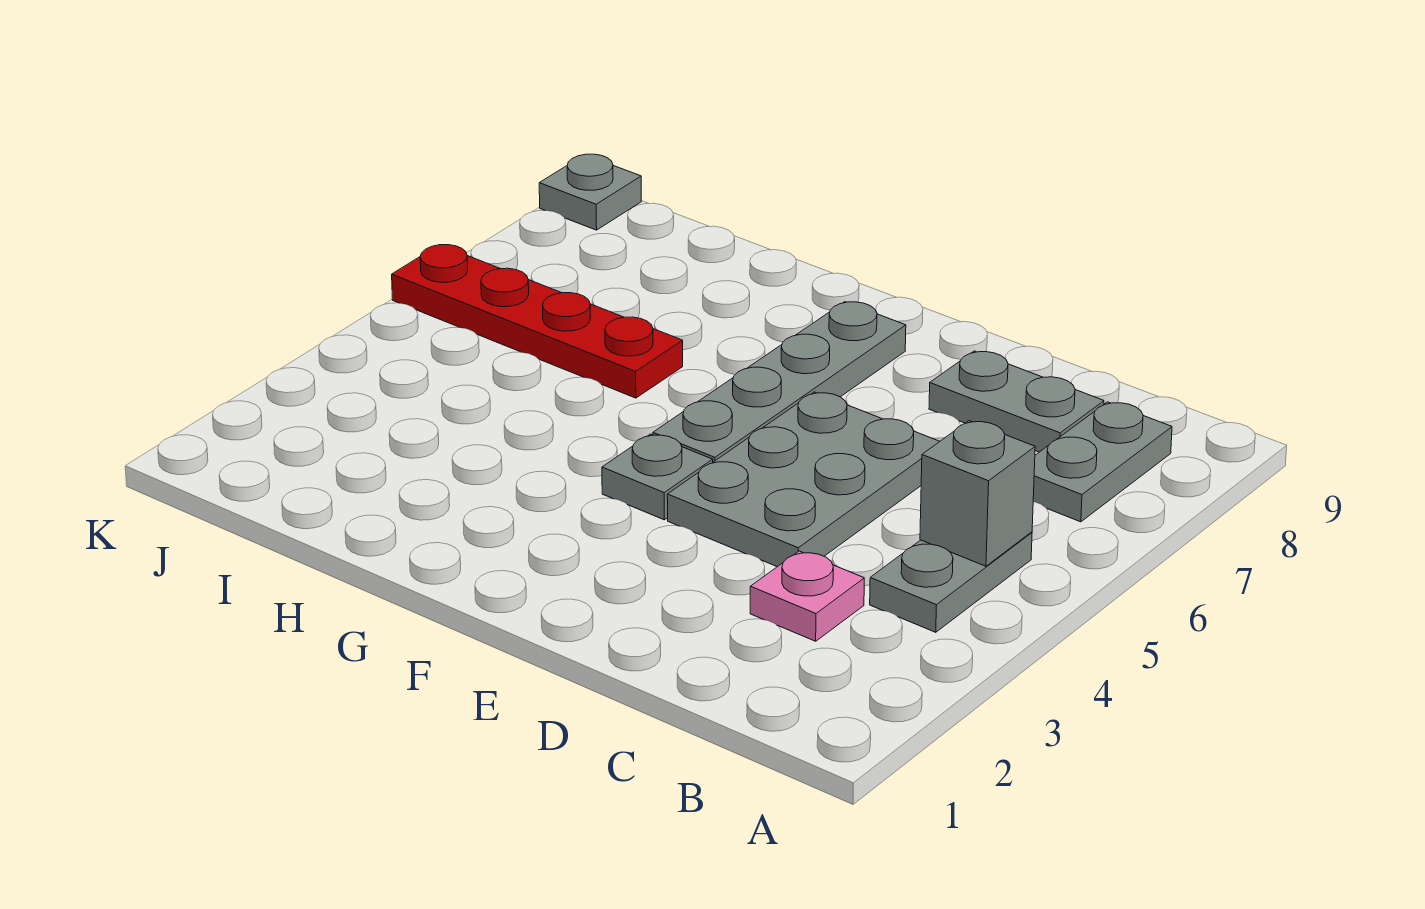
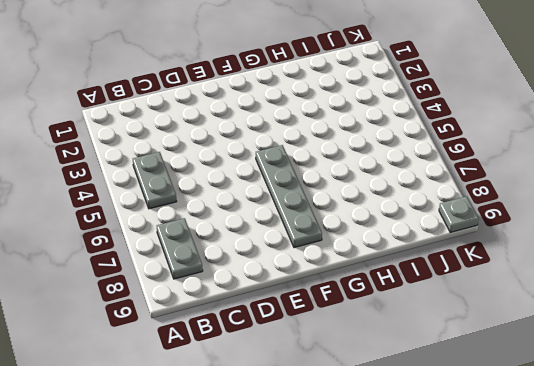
none -> pink 1x1 plate [750,551,864,641]
none -> grey 1x2 plate [929,351,1104,452]

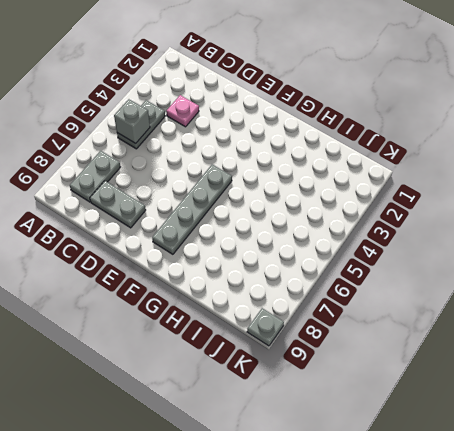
none -> grey 2x3 plate [667,392,940,567]
none -> grey 1x1 plate [602,434,713,520]

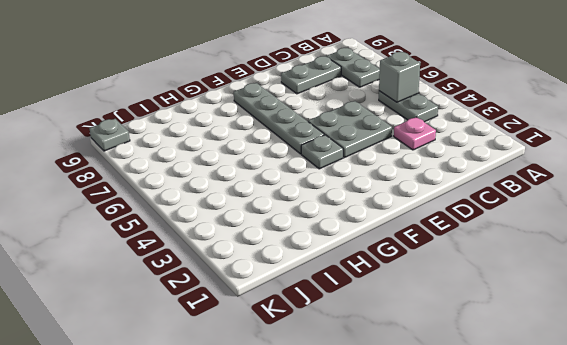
grey 2x2 plate [308,101,392,158] -> grey 2x3 plate [667,392,940,567]
none -> red 1x4 plate [392,245,683,398]

